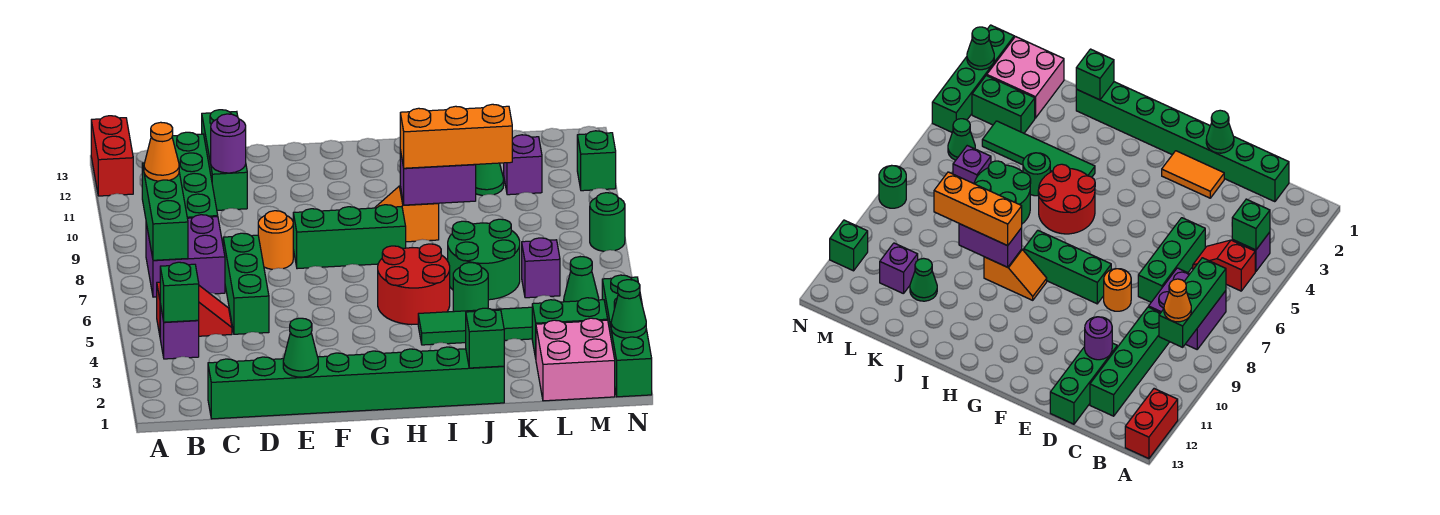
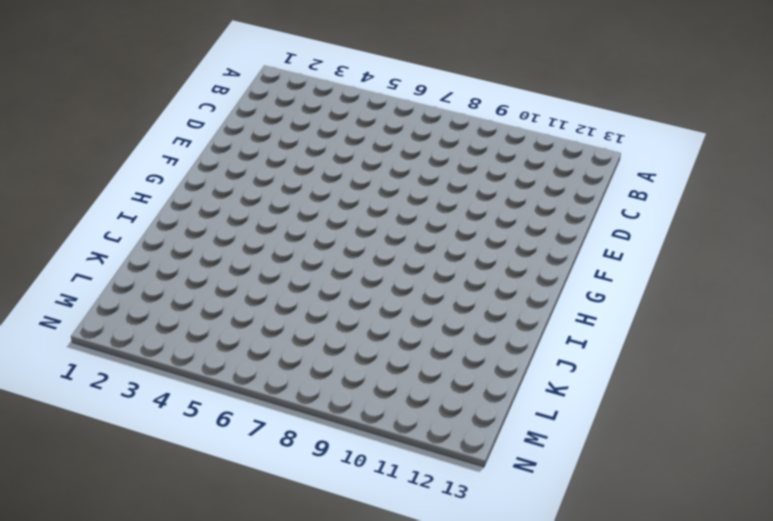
none -> red 1x2 brick [91,116,133,196]
none -> purple 1x1 brick [160,304,199,359]
none -> red 1x2 slope [157,282,232,336]
none -> purple 2x2 brick [146,215,225,297]

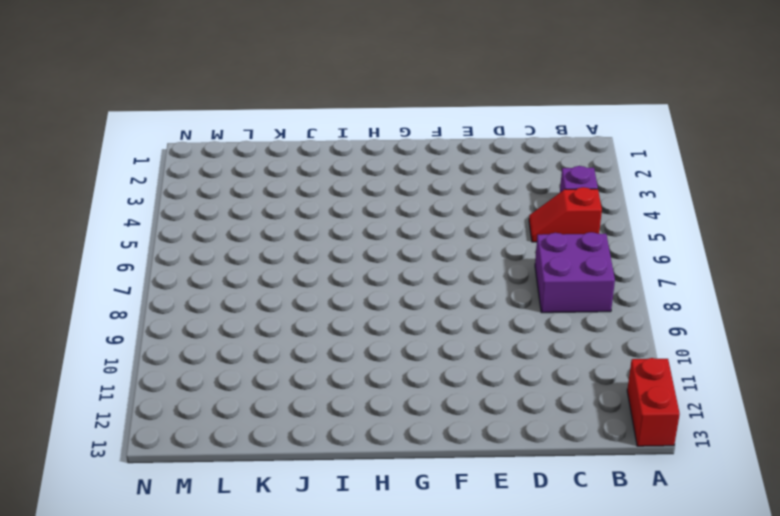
none -> green 1x8 brick [208,347,504,419]
none -> green 1x4 brick [172,132,218,218]
none -> green 1x3 brick [223,233,269,334]
none -> green 1x3 brick [202,110,247,210]

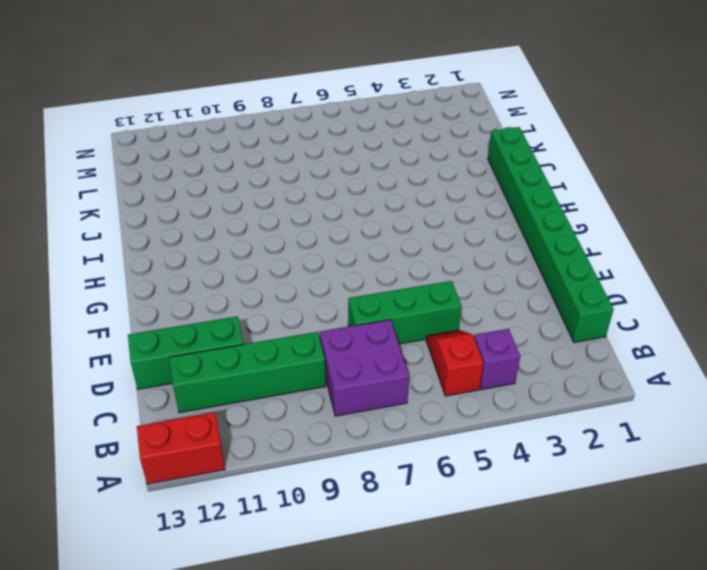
none -> orange 1x2 tile [1162,151,1224,198]
none -> orange 1x1 round brick [258,211,293,269]
none -> green 1x3 brick [293,205,406,269]
none -> red 2x2 round brick [378,244,450,325]

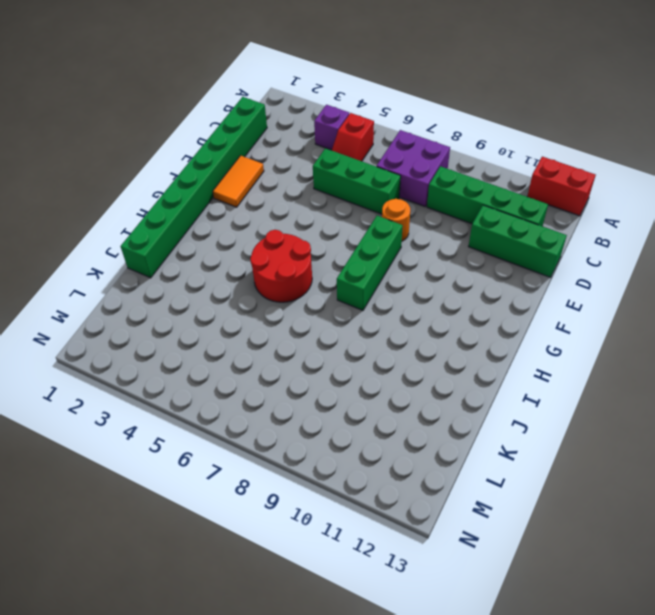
none -> orange 1x2 slope [375,186,439,242]
none -> green 1x4 tile [418,307,532,345]
none -> green 1x1 round brick [453,263,488,312]
none -> green 2x2 round brick [448,219,520,300]

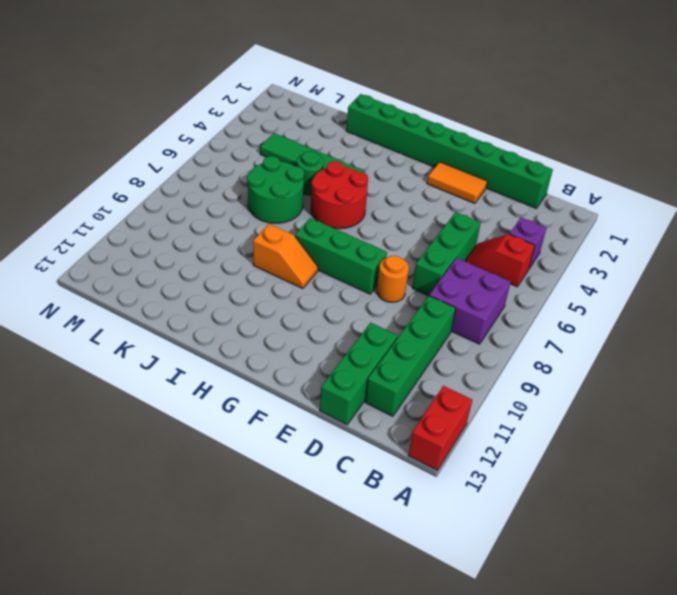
none -> green 1x1 cone [476,163,504,196]
none -> pink 2x2 brick [536,318,615,401]
none -> green 1x2 brick [532,298,608,358]
none -> purple 1x1 brick [522,238,560,298]

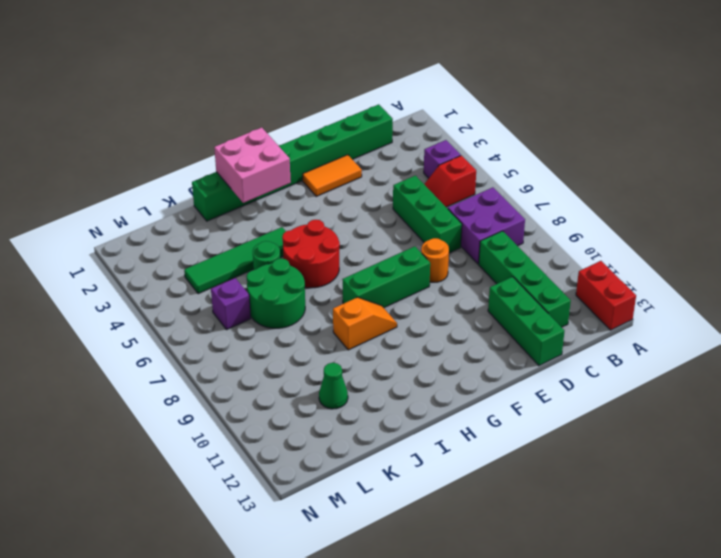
pink 2x2 brick [214,128,291,203] -> pink 2x2 brick moved to [536,318,615,401]
none -> green 1x2 brick [532,298,608,358]
none -> purple 1x1 brick [504,135,542,195]
none -> green 1x1 cone [564,257,599,302]
none -> green 1x4 brick [602,275,652,397]

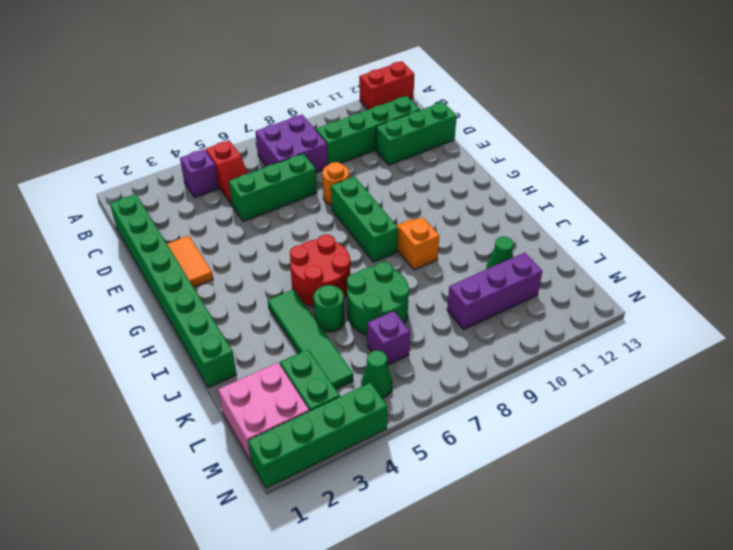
purple 1x3 brick [447,252,542,330] -> purple 1x1 brick [504,135,542,195]
none -> green 1x1 round brick [590,193,625,251]
none -> green 1x1 brick [577,131,616,191]
none -> green 1x1 brick [160,262,199,322]
none -> green 1x3 brick [142,163,188,260]

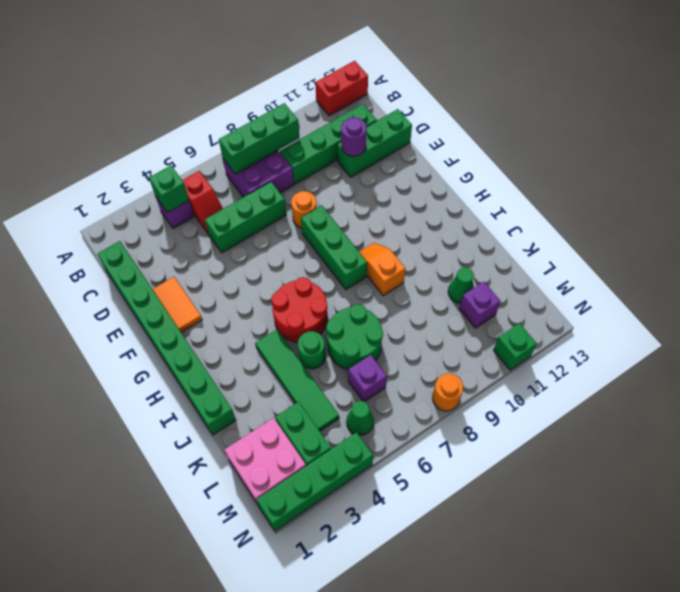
orange 1x1 round brick [433,373,463,411] -> green 1x1 round brick [590,193,625,251]
none -> green 1x1 cone [283,318,318,377]
none -> purple 1x2 brick [400,150,476,205]
none -> green 1x1 brick [466,308,504,368]
none -> green 1x1 cone [611,280,646,338]

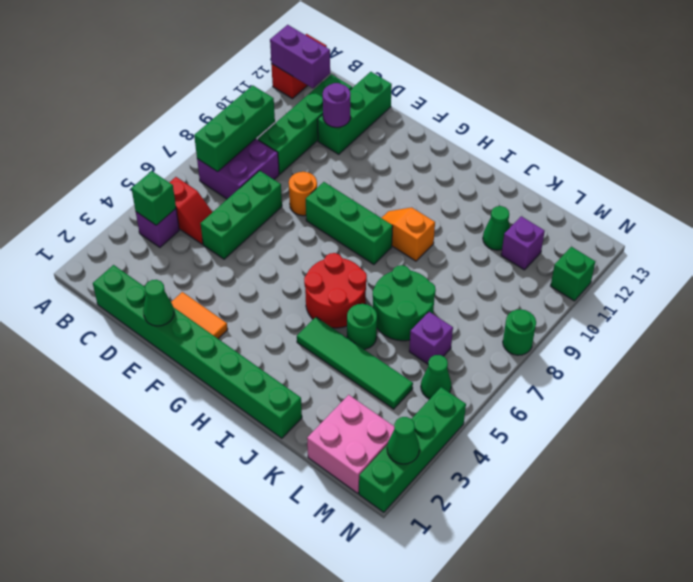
purple 1x2 brick [270,25,330,88] -> purple 1x2 brick moved to [400,150,476,205]
none -> green 1x2 brick [532,298,608,358]
none -> green 1x1 brick [466,308,504,368]
none -> orange 1x1 cone [144,122,179,181]
none -> orange 1x3 brick [400,104,512,168]

